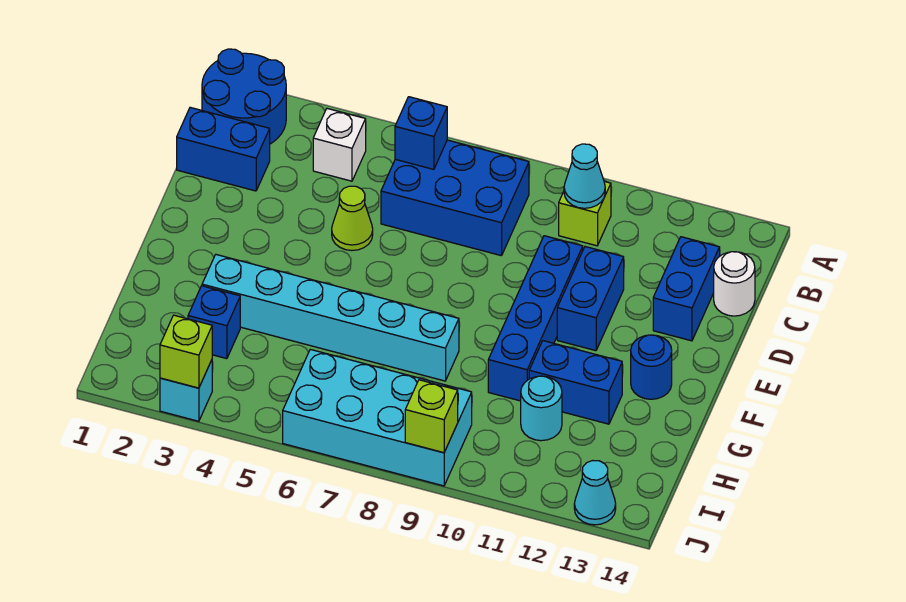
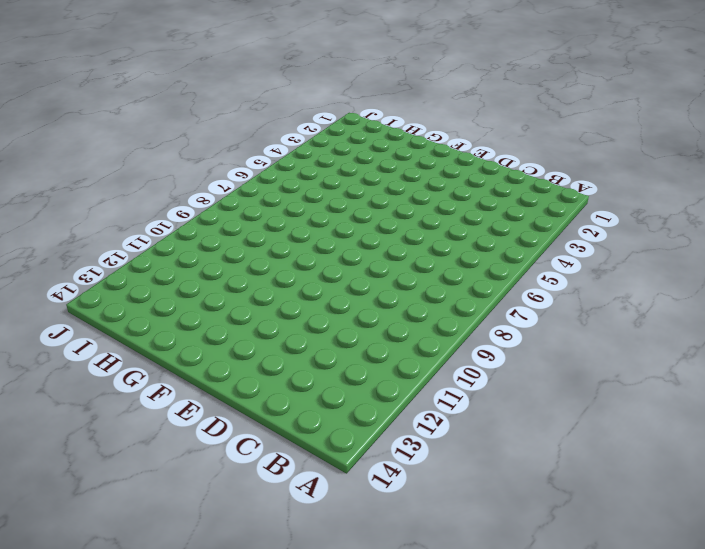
none -> blue 2x2 round brick [202,49,286,144]
none -> white 1x1 brick [313,109,366,181]
none -> blue 2x3 brick [381,140,529,256]

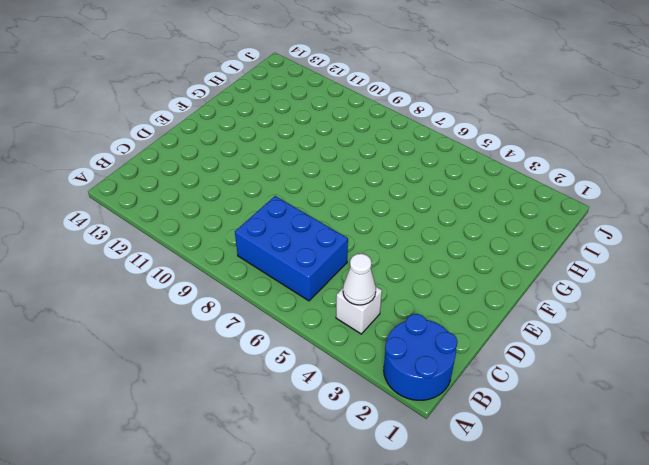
white 1x1 cone [343,254,376,305] -> none
none -> lime 1x1 brick [559,181,611,246]
none -> blue 1x2 brick [177,107,270,191]
none -> blue 1x2 brick [653,237,720,341]

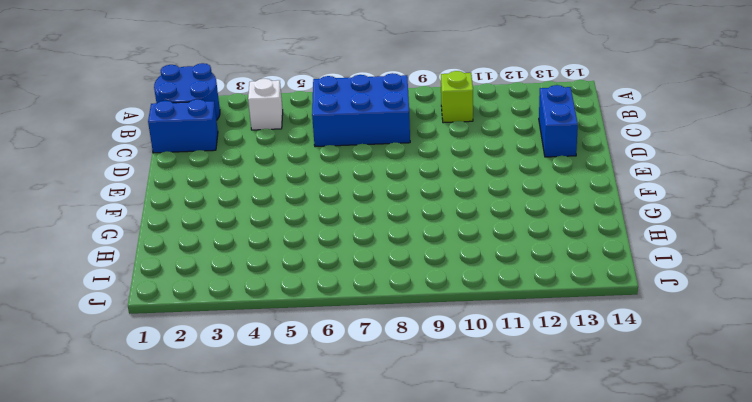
none -> white 1x1 round brick [714,252,755,316]
none -> lime 1x1 cone [332,186,373,251]
none -> blue 1x4 brick [488,236,583,401]

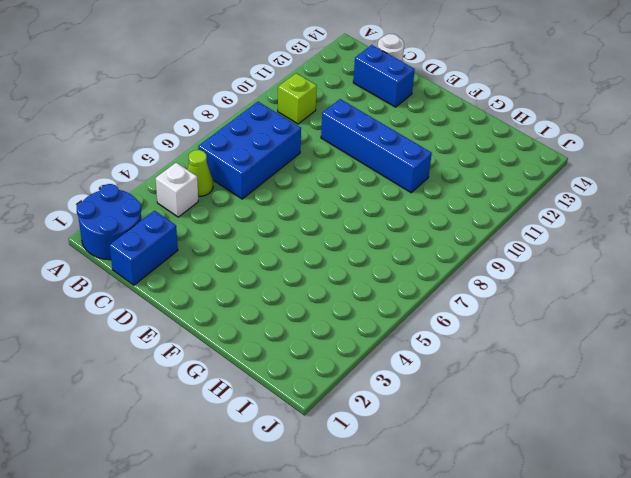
lime 1x1 cone [187,150,213,196] -> lime 1x1 cone moved to [332,186,373,251]
none -> blue 1x2 brick [557,247,624,351]
none -> blue 1x1 round brick [631,335,672,399]
none -> cyan 1x6 brick [202,255,459,381]

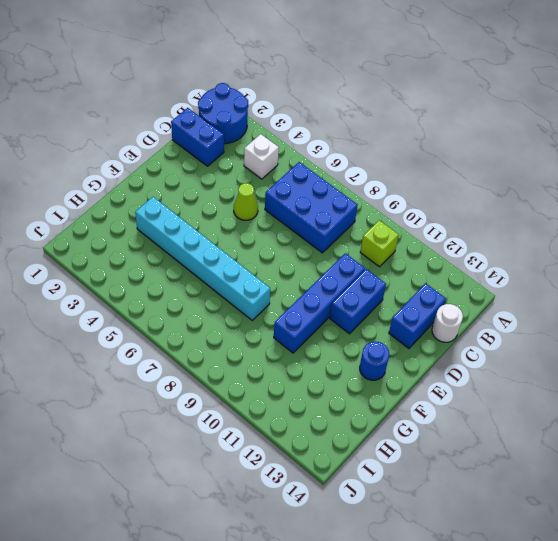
none -> blue 1x2 brick [529,341,622,424]
none -> blue 1x1 brick [188,286,240,359]
none -> cyan 1x1 round brick [521,376,562,441]

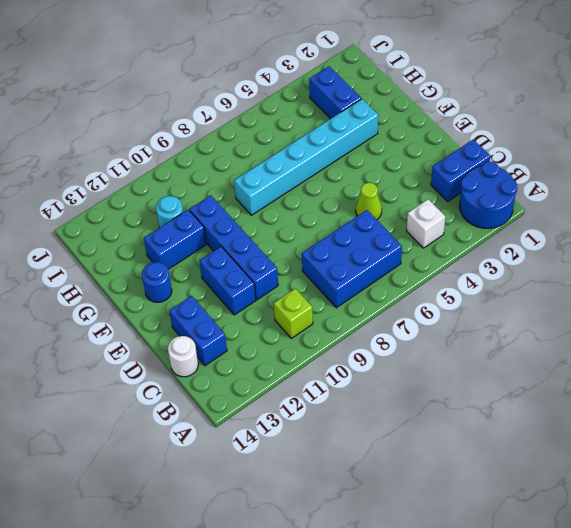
blue 1x2 brick [309,66,361,119] -> blue 1x1 brick [188,286,240,359]
none -> cyan 2x4 brick [283,349,472,486]
none -> cyan 1x1 brick [160,360,212,421]
none -> cyan 1x1 cone [574,461,616,525]

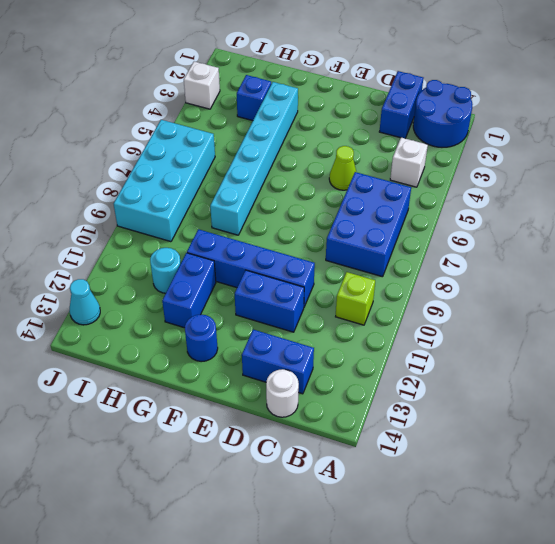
white 1x1 brick [184,62,220,109] -> cyan 1x1 brick [160,360,212,421]
none -> blue 1x1 brick [395,97,447,169]
none -> cyan 1x1 cone [564,144,605,208]
none -> lime 1x1 brick [160,315,212,388]

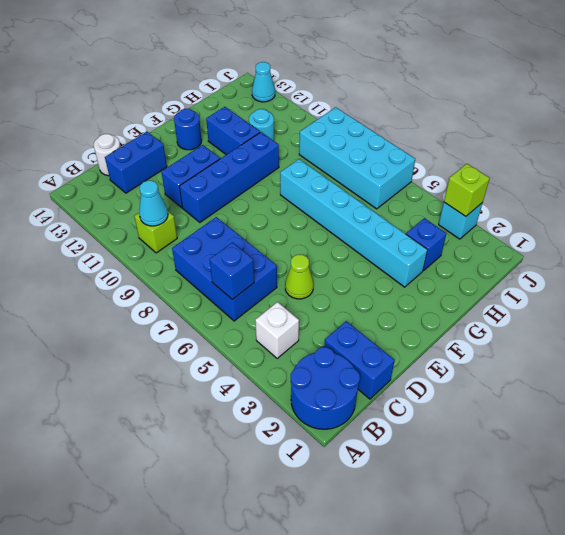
none -> lime 1x1 brick [405,380,458,453]

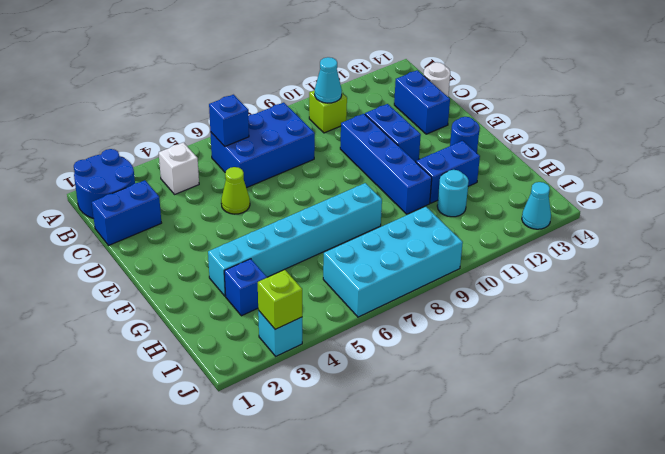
none -> lime 1x1 brick [405,380,458,453]

